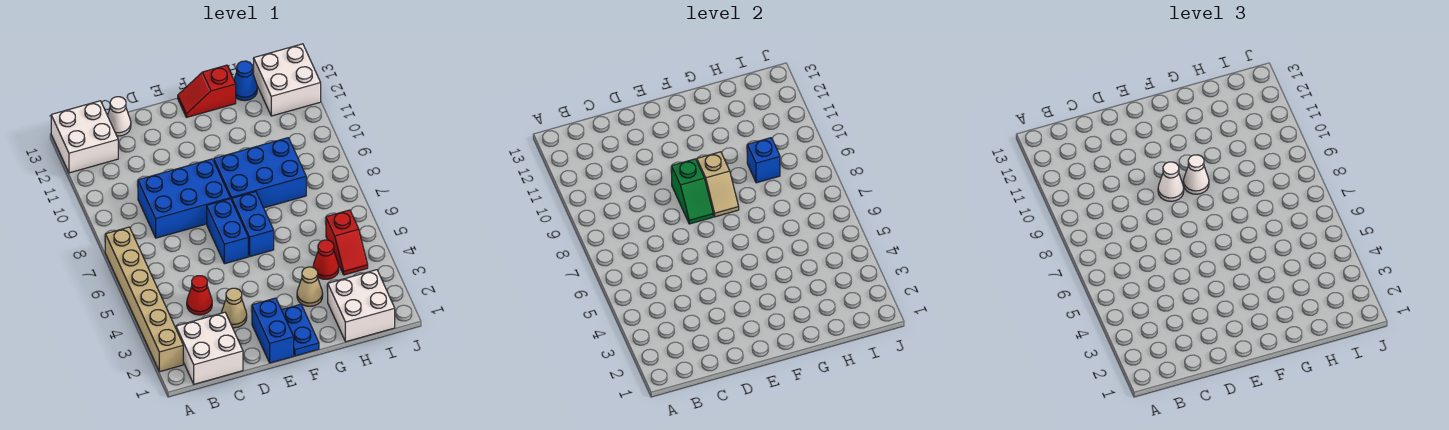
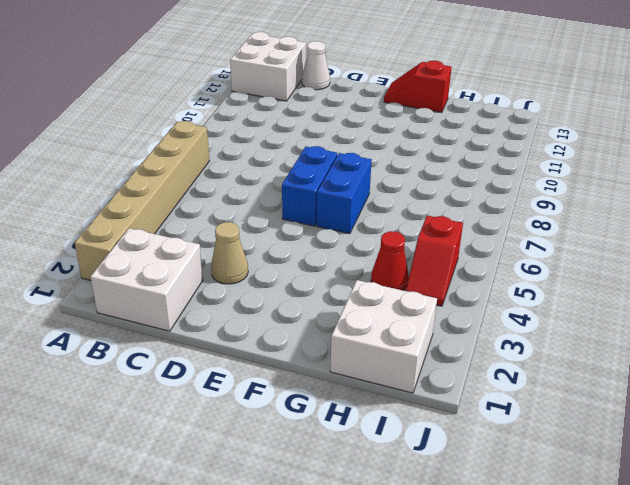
none -> red 1x1 cone [187,276,212,315]
none -> blue 2x3 brick [138,159,230,238]
none -> blue 1x2 brick [252,298,294,363]

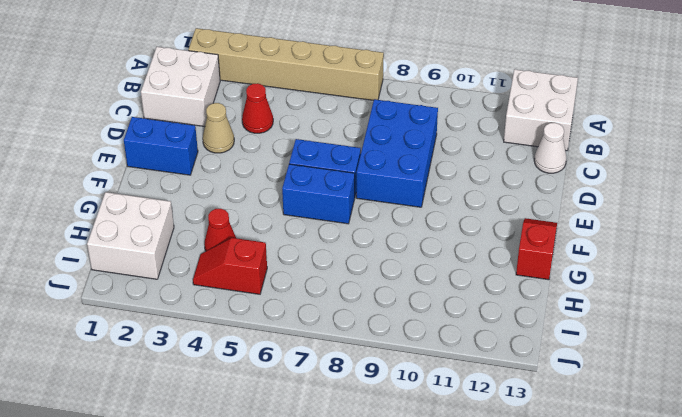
none -> blue 1x2 plate [282,304,319,356]
none -> blue 2x3 brick [214,138,306,208]
none -> tan 1x1 cone [297,267,323,306]

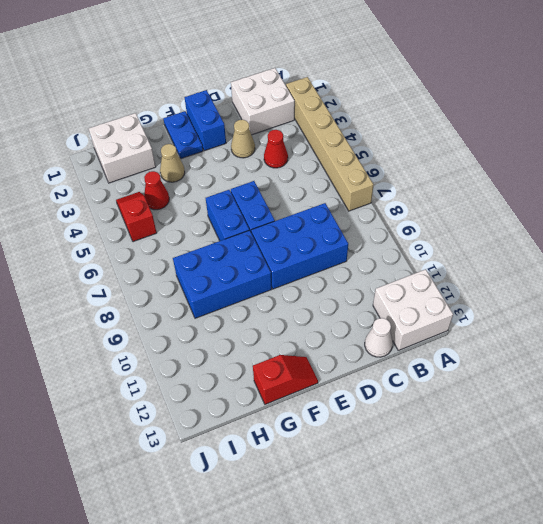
none -> blue 1x1 cone [234,61,257,101]
none -> white 2x2 brick [254,44,321,116]
none -> green 1x2 slope [672,159,713,224]

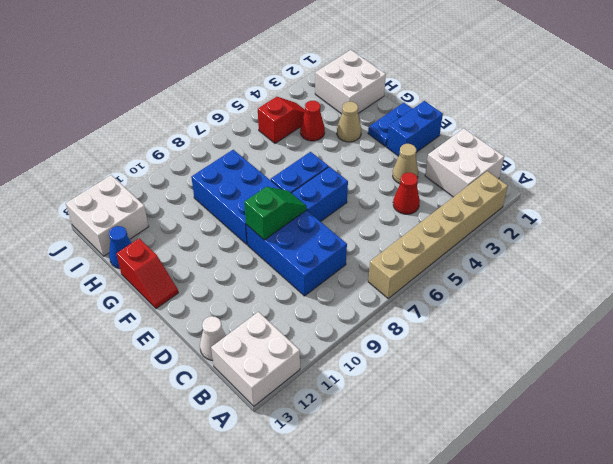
none -> tan 1x2 slope [697,152,739,217]
none -> blue 1x1 brick [747,138,780,183]
none -> white 1x1 cone [1158,162,1184,201]

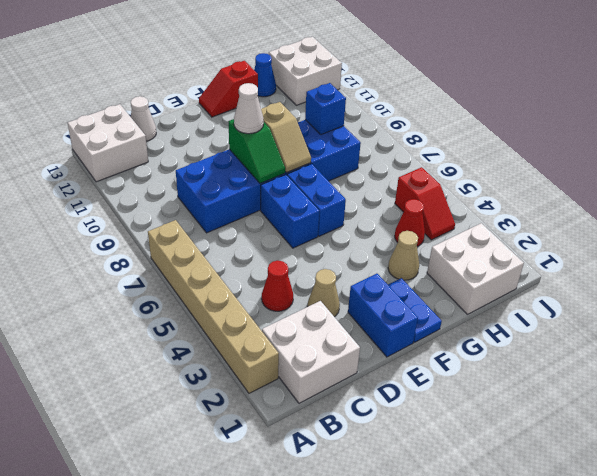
none -> white 1x1 cone [1183,155,1209,194]

